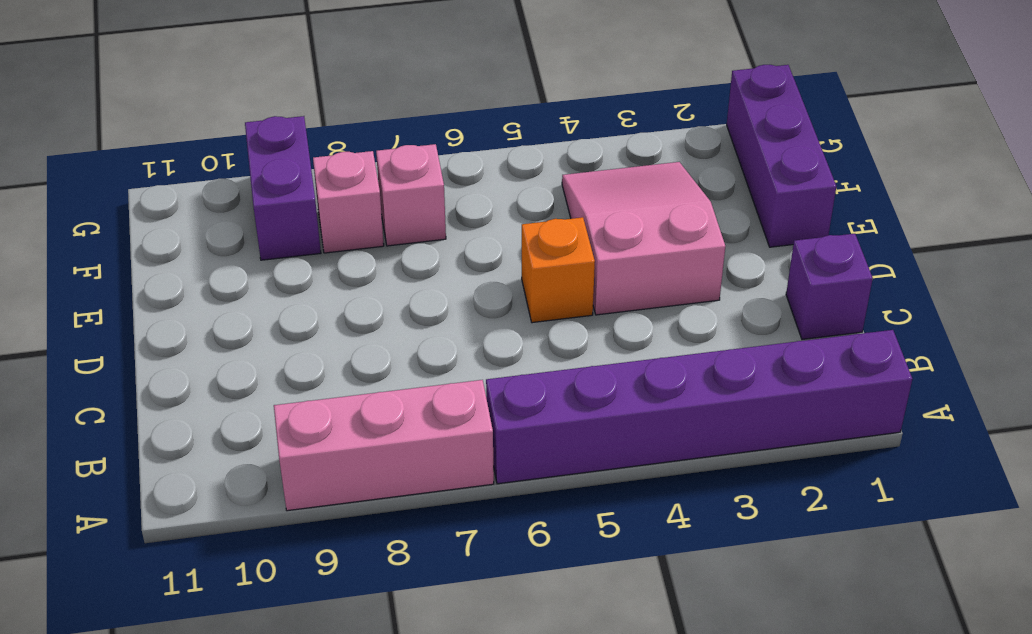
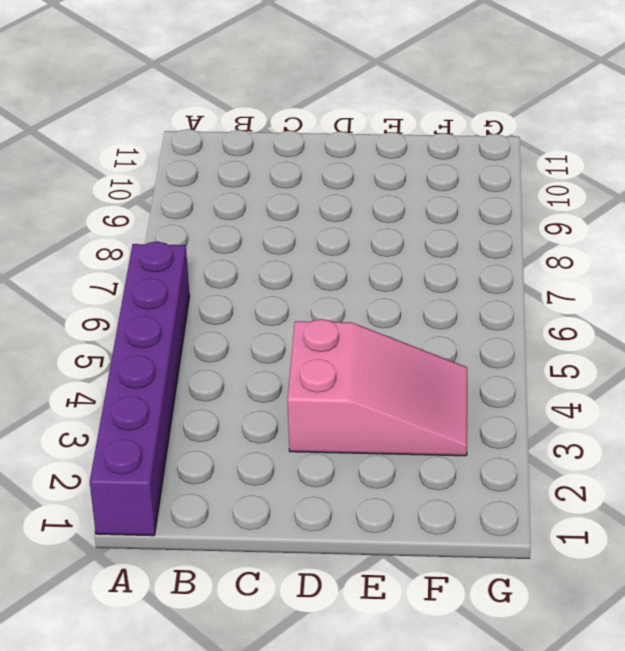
none -> pink 1x3 brick [274,380,494,511]
none -> purple 1x1 brick [786,234,873,339]

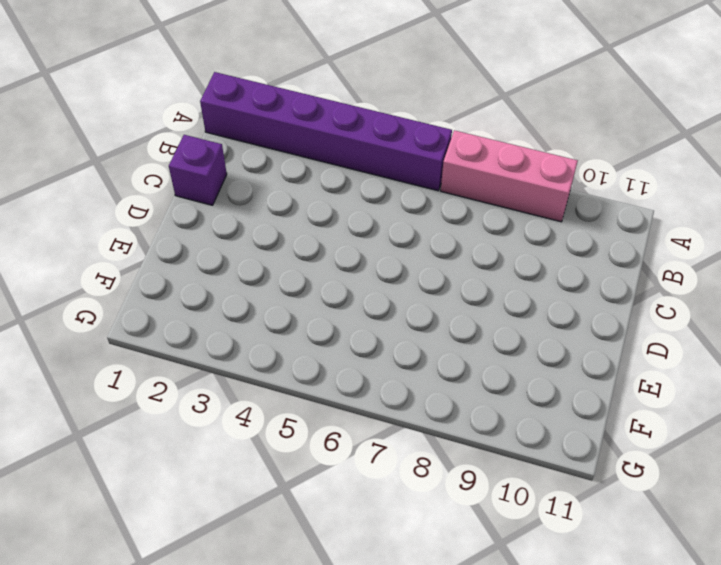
none -> pink 2x3 slope [562,162,725,315]
none -> orange 1x1 brick [522,217,595,323]

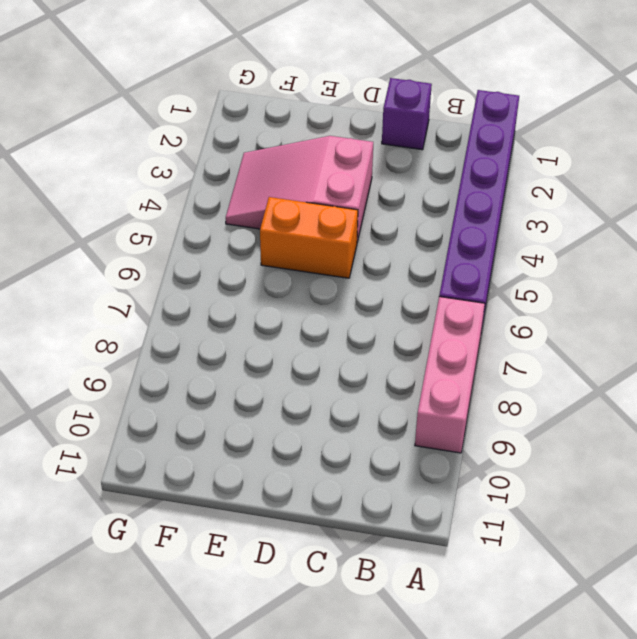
orange 1x2 brick [260,197,358,278] -> orange 1x1 brick [522,217,595,323]
none -> purple 1x3 brick [727,65,836,247]
none -> pink 1x1 brick [376,144,446,246]

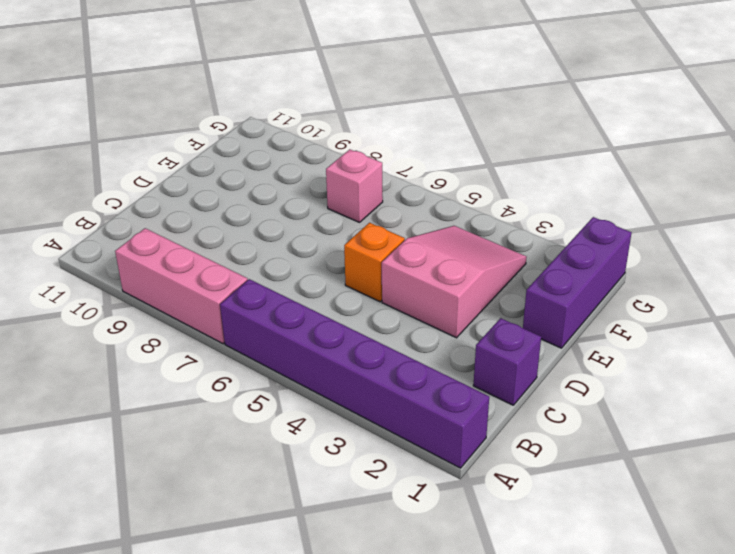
none -> pink 1x1 brick [313,151,384,253]
none -> purple 1x2 brick [245,116,321,260]

